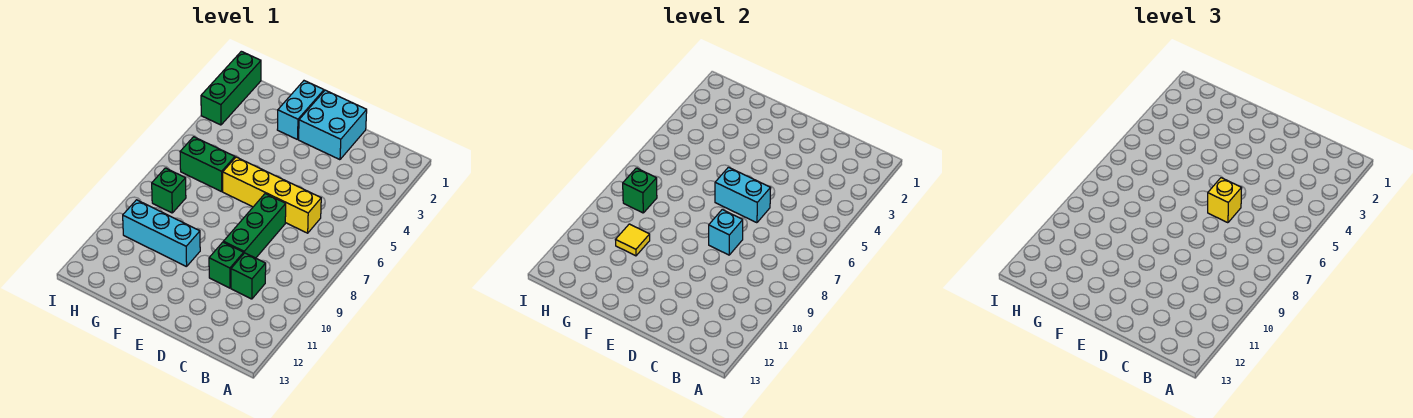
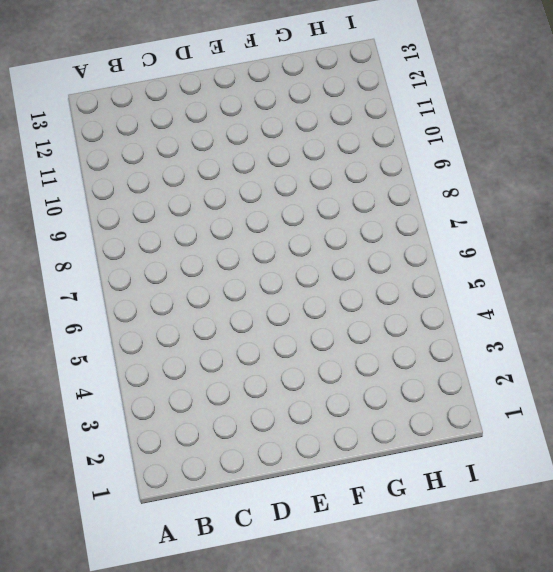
none -> yellow 1x4 brick [223,157,321,233]
none -> green 1x1 brick [231,253,266,299]
none -> cyan 2x2 brick [299,90,367,160]

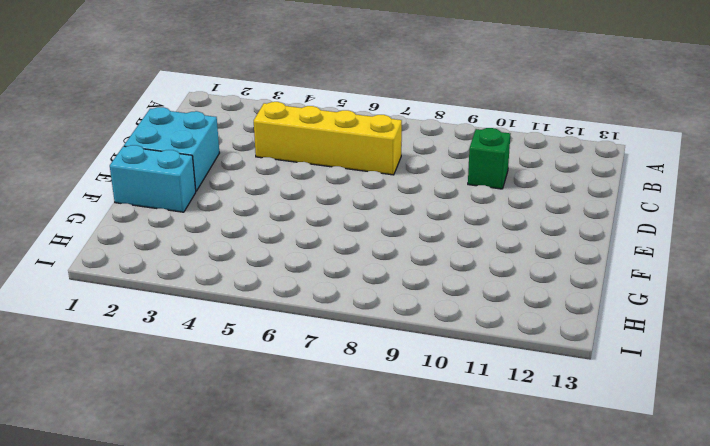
yellow 1x4 brick [254,102,402,175] -> yellow 1x4 brick turned to [223,157,321,233]
none -> green 1x3 brick [223,194,286,258]
none -> green 1x1 brick [209,242,244,288]
none -> cyan 1x3 brick [123,200,200,267]

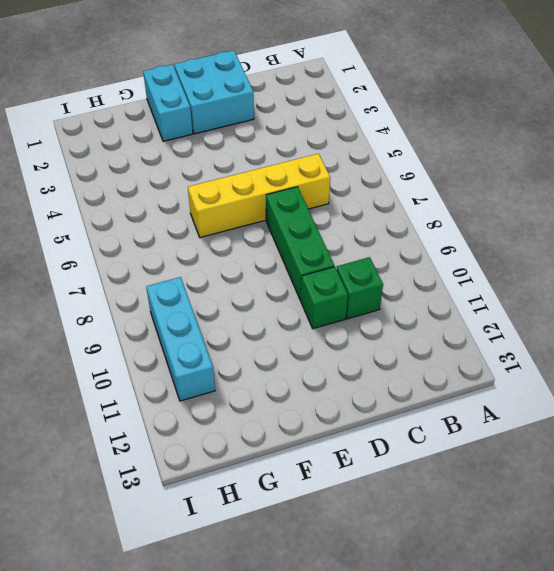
cyan 1x3 brick [146,277,215,401] -> cyan 1x3 brick turned to [123,200,200,267]
none -> green 1x2 brick [180,137,235,192]
none -> green 1x1 brick [152,168,186,213]
none -> green 1x3 brick [201,51,261,125]

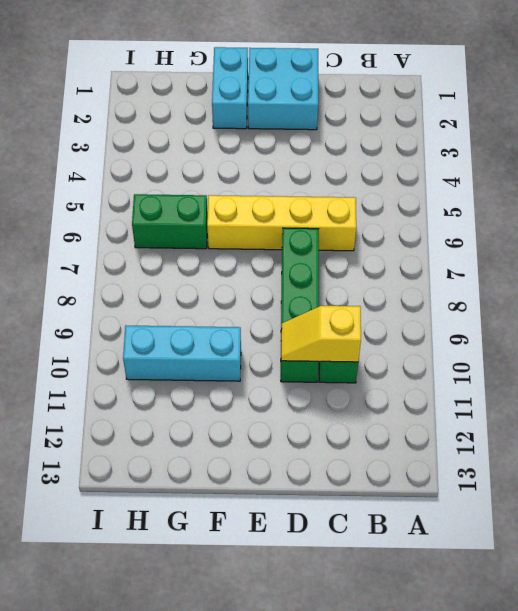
yellow 1x2 slope [281,306,361,362] -> none
none -> green 1x1 brick [152,168,186,213]
none -> green 1x3 brick [201,51,261,125]
none -> cyan 1x2 brick [715,167,771,223]

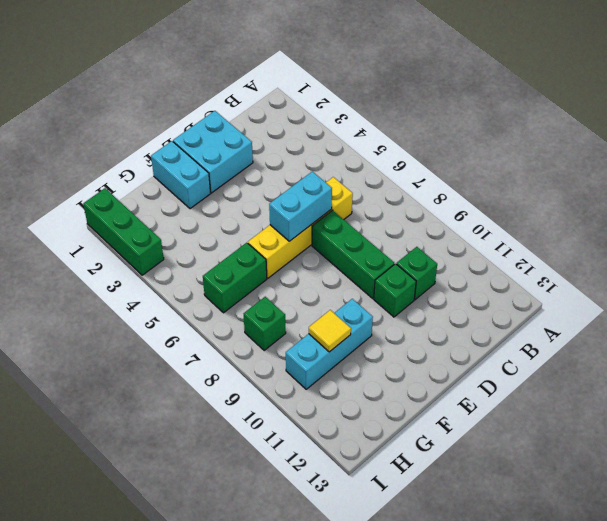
none -> cyan 1x1 brick [709,210,743,255]
none -> green 1x1 brick [623,168,657,213]
none -> yellow 1x1 brick [1208,178,1242,223]

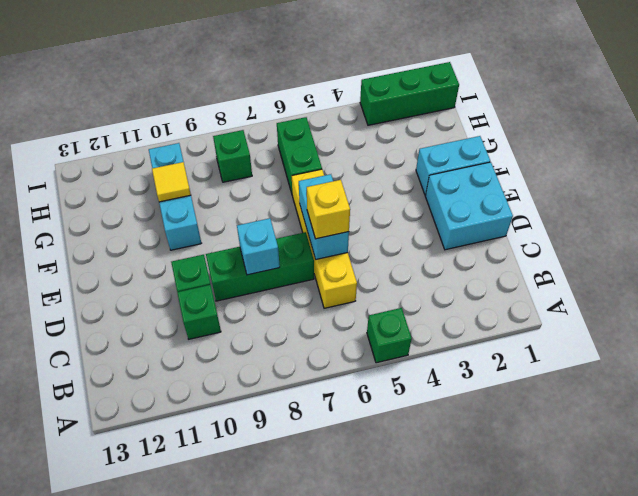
green 1x1 brick [367,308,412,363] -> green 1x1 brick moved to [623,168,657,213]

